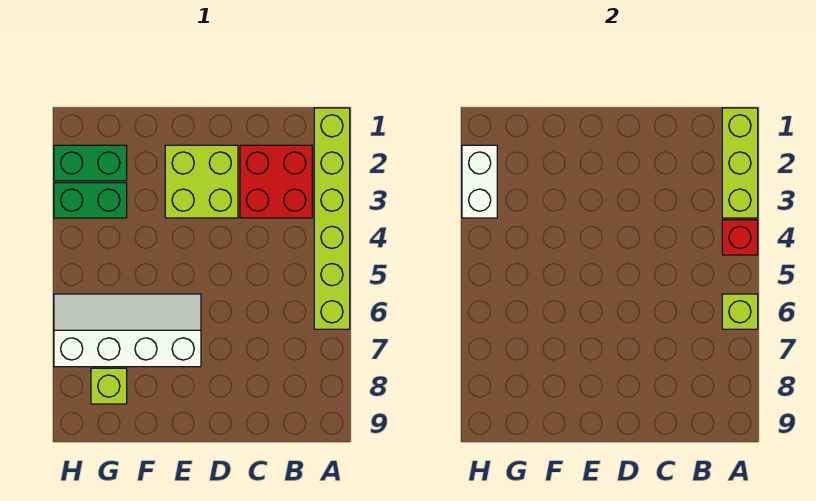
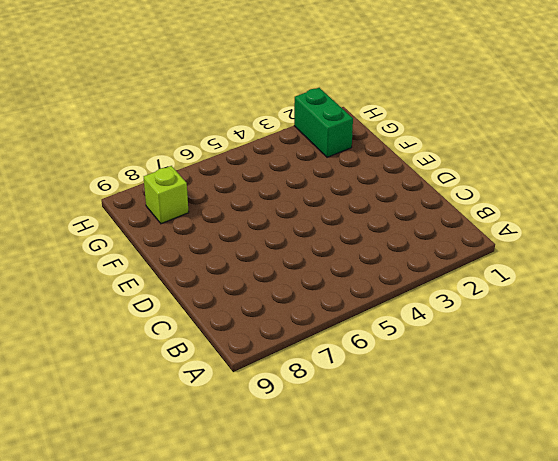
none -> lime 1x6 brick [314,108,350,329]
none -> red 2x2 brick [240,145,312,218]

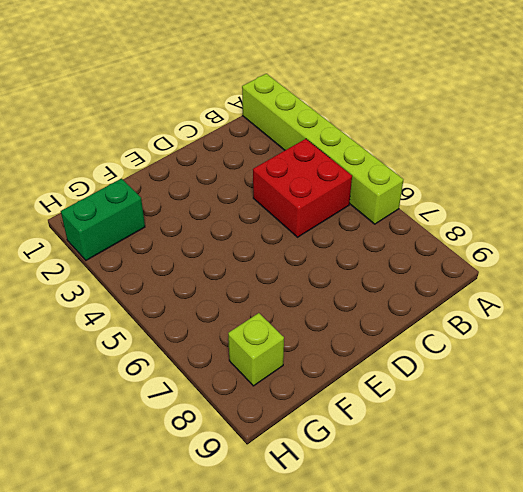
red 2x2 brick [253,139,352,237] -> red 2x2 brick moved to [240,145,312,218]
none -> lime 2x2 brick [165,145,238,218]
none -> white 2x4 slope [54,294,201,367]

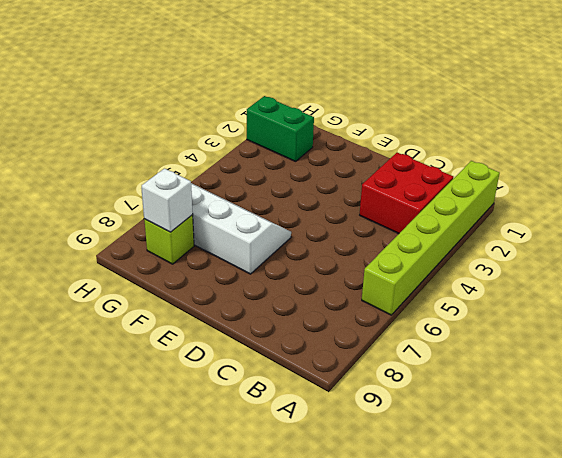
white 1x1 brick [142,169,193,232] -> none
none -> lime 2x2 brick [165,145,238,218]
none -> green 1x2 brick [54,183,127,218]

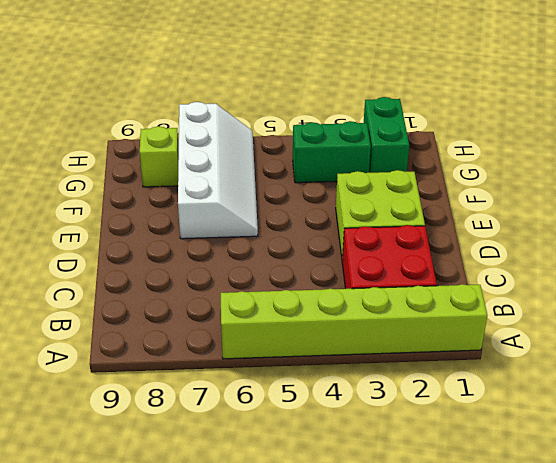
green 1x2 brick [293,121,371,183] -> green 1x2 brick turned to [54,183,127,218]
none -> lime 1x3 brick [722,108,758,218]
none -> red 1x1 brick [722,220,758,255]

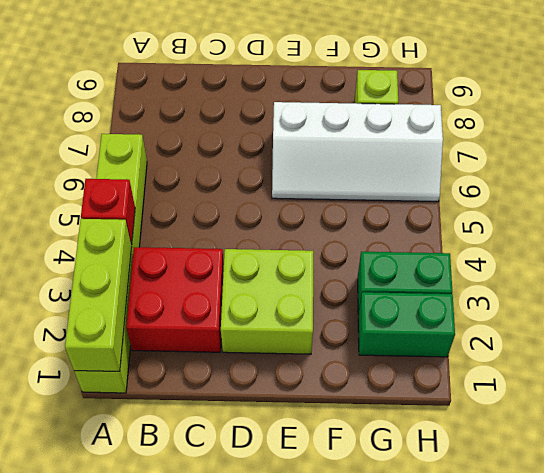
none -> lime 1x1 brick [722,294,758,329]
none -> white 1x2 brick [462,145,497,218]

